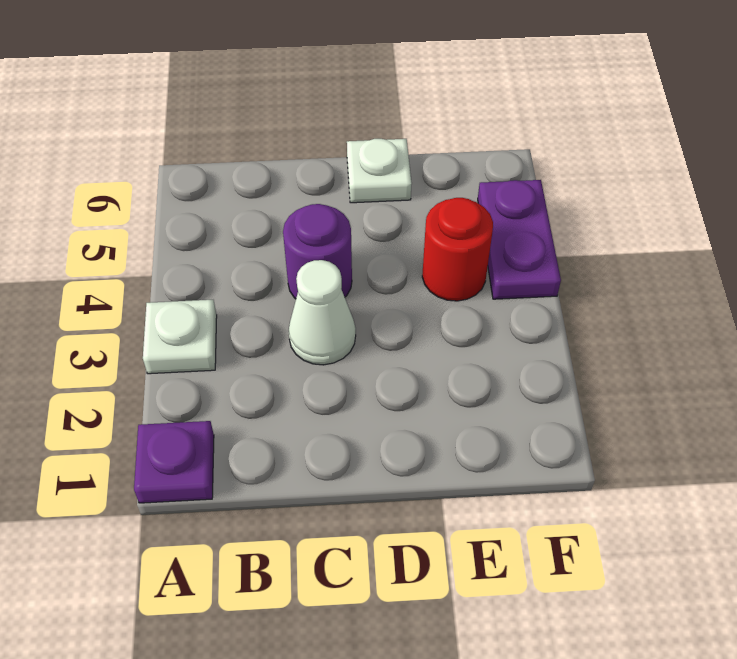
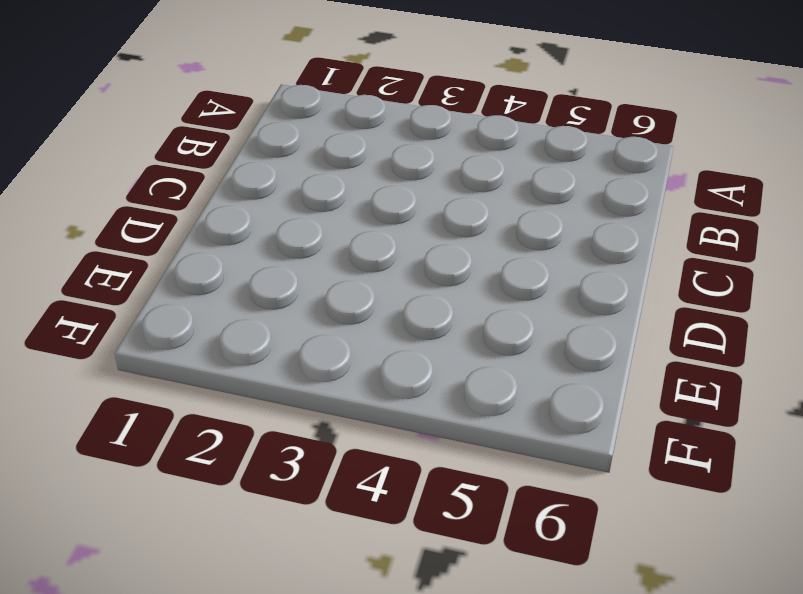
none -> purple 1x1 plate [134,421,214,503]
none -> white 1x1 plate [143,300,217,374]

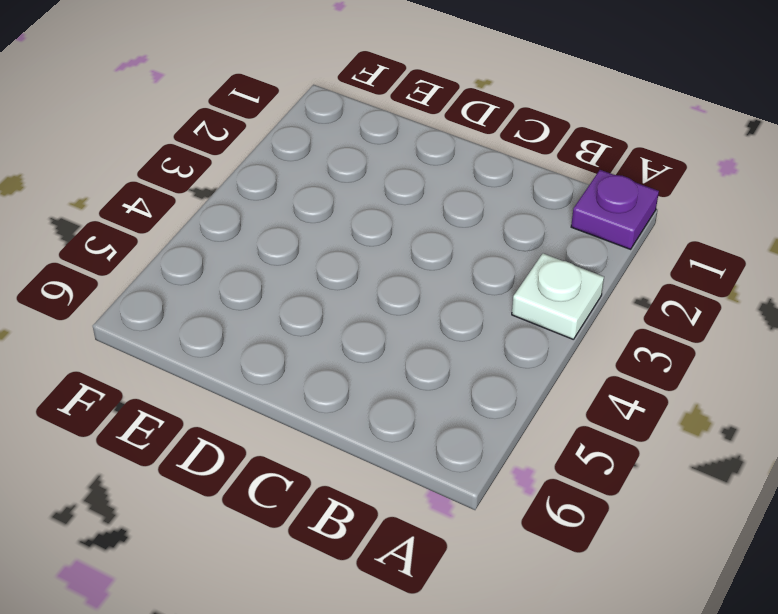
none -> white 1x1 cone [289,260,356,365]
none -> purple 1x1 round brick [283,204,352,299]

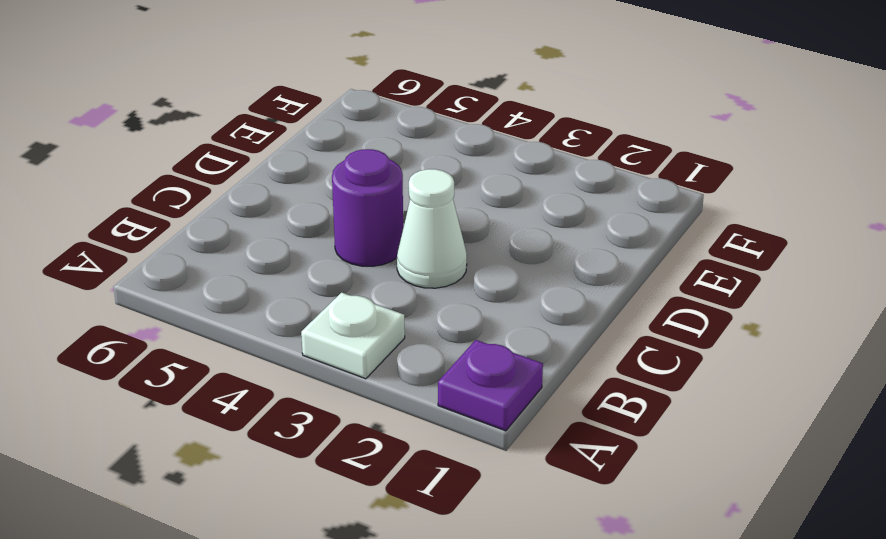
none -> white 1x1 plate [347,139,412,203]
none -> red 1x1 round brick [422,198,493,301]

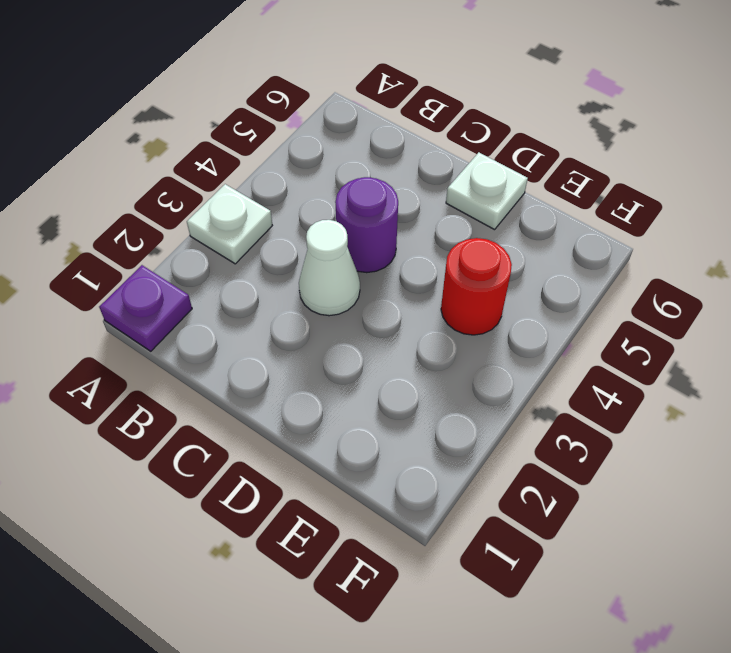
none -> purple 1x2 plate [478,180,561,299]

